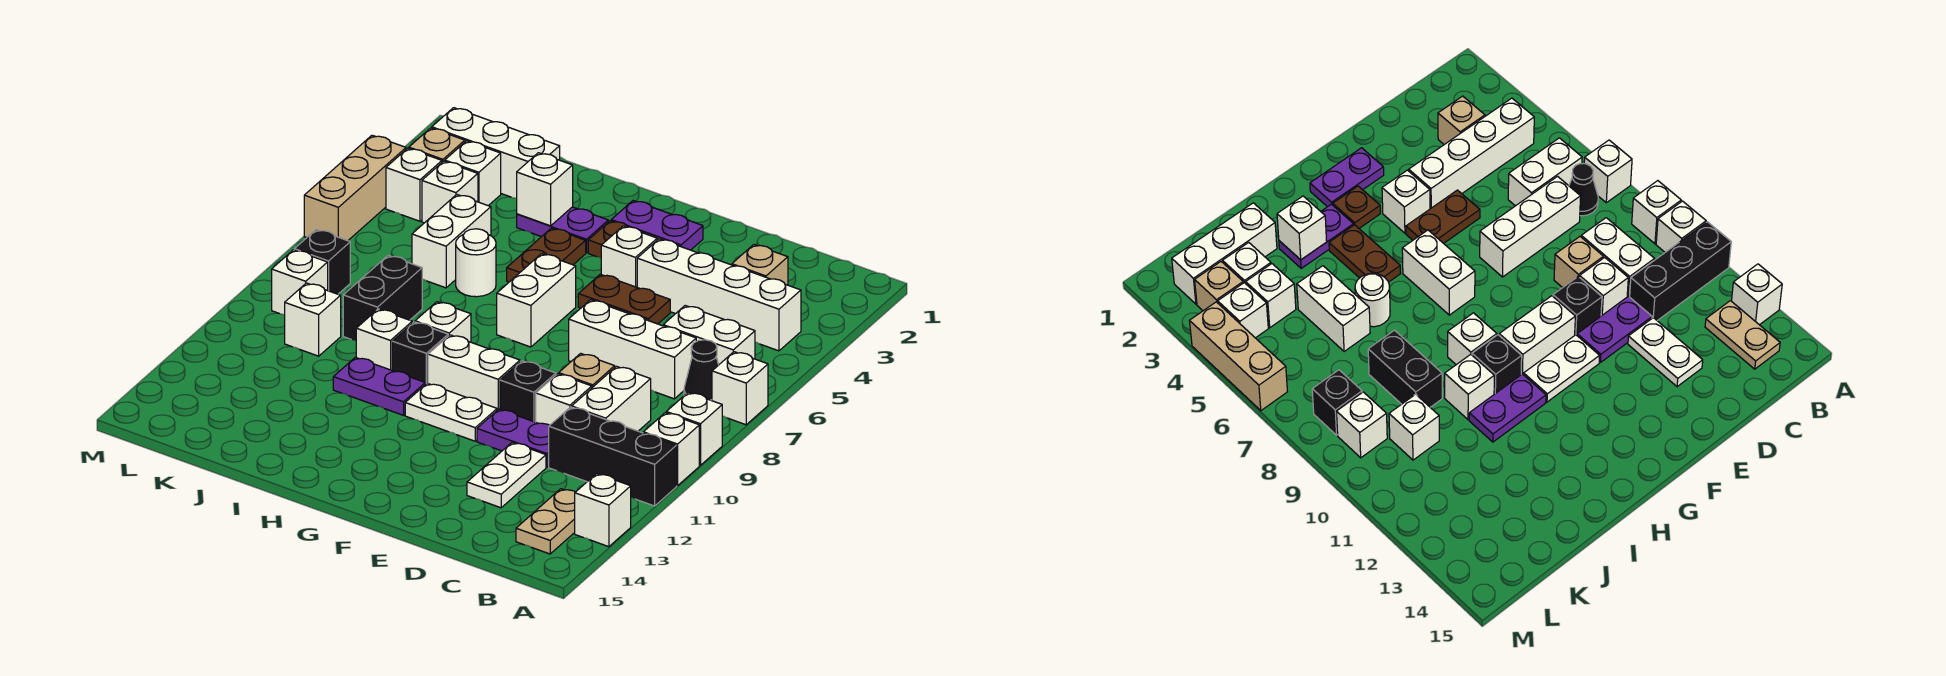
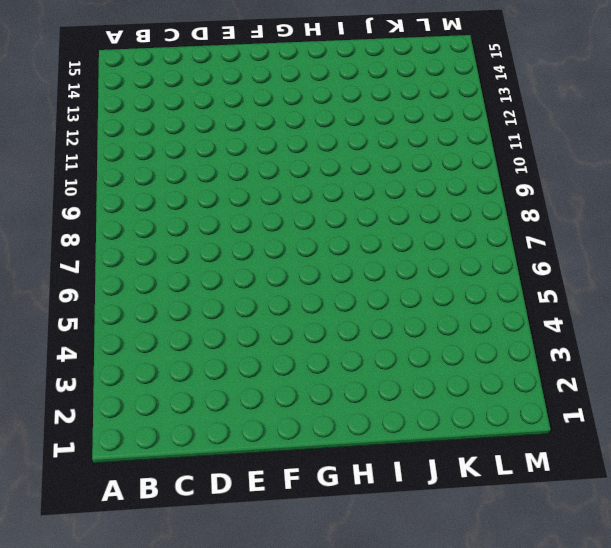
none -> white 1x1 brick [712,352,768,425]
none -> white 1x1 brick [666,392,722,465]
none -> white 1x1 brick [643,413,699,486]
none -> black 1x3 brick [549,407,677,506]

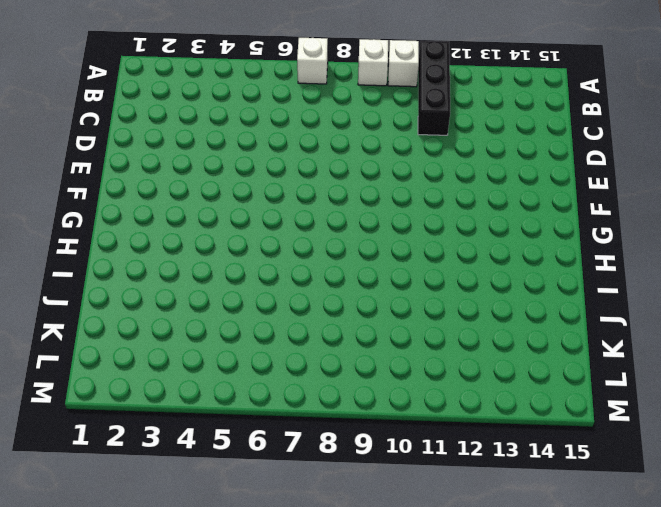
none -> white 1x1 brick [575,474,631,547]
none -> white 1x4 brick [637,239,801,351]
none -> white 1x2 brick [663,306,755,365]
none -> black 1x1 cone [684,340,718,401]

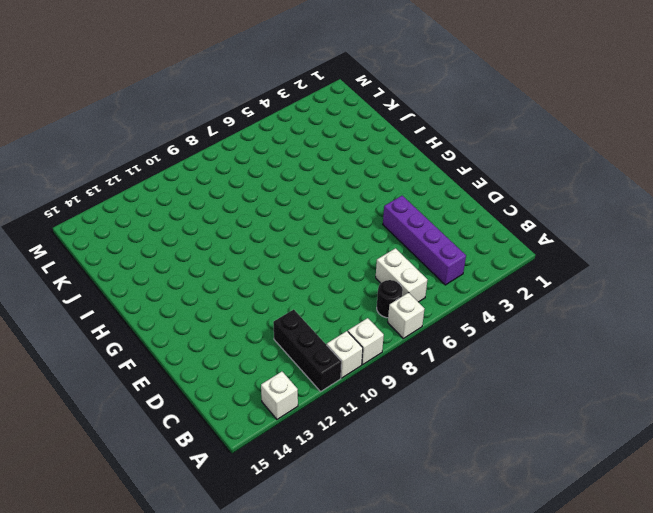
purple 1x4 brick [383,196,466,285] -> white 1x4 brick [637,239,801,351]
black 1x1 round brick [377,280,403,318] -> black 1x1 cone [684,340,718,401]
none -> tan 1x2 plate [516,489,575,554]
none -> tan 1x1 brick [732,245,788,285]
none -> white 1x3 brick [569,300,696,399]
none -> white 1x2 brick [572,366,651,431]

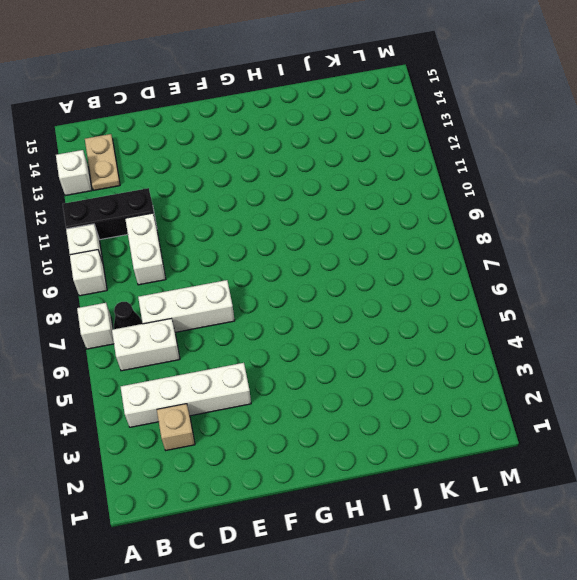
none -> tan 1x1 brick [559,353,615,387]
none -> white 1x1 brick [536,374,592,425]
none -> purple 1x2 plate [477,409,550,467]
none -> white 1x2 plate [467,443,546,508]

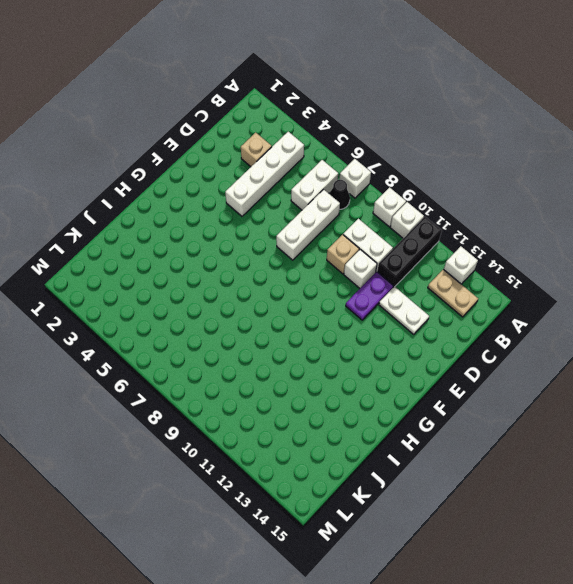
none -> brown 1x2 plate [578,274,670,324]
none -> black 1x1 brick [500,361,556,422]
none -> purple 1x2 plate [611,201,703,250]
none -> white 1x1 brick [601,226,657,287]

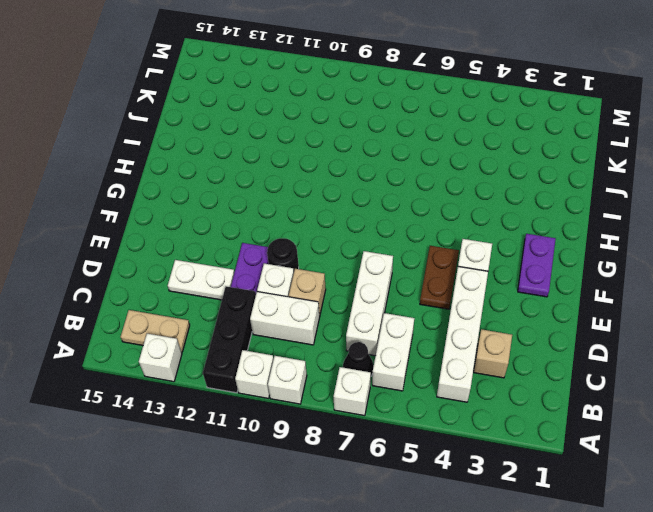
black 1x1 round brick [267,238,299,270] -> black 1x1 brick [500,361,556,422]
none -> white 1x2 brick [428,335,520,410]
none -> white 1x2 plate [405,383,497,441]
none -> brown 1x1 plate [588,221,643,257]
none -> white 1x2 brick [497,254,576,347]

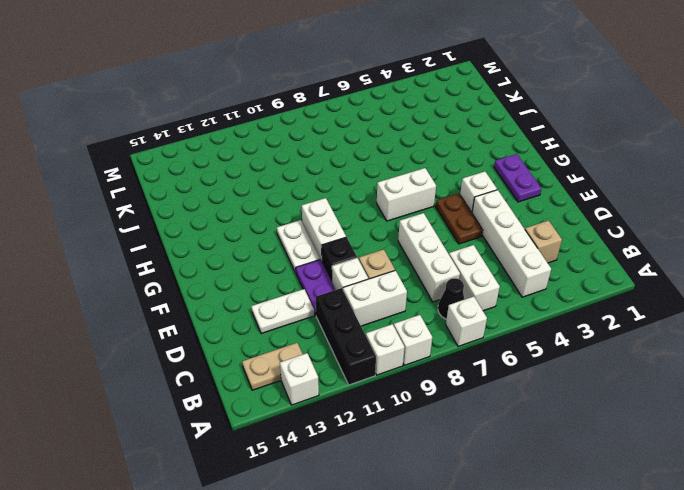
none -> brown 1x1 plate [588,221,643,257]
none -> purple 1x2 plate [517,207,608,253]
none -> brown 1x2 plate [507,228,586,282]
none -> white 1x1 brick [415,302,471,342]

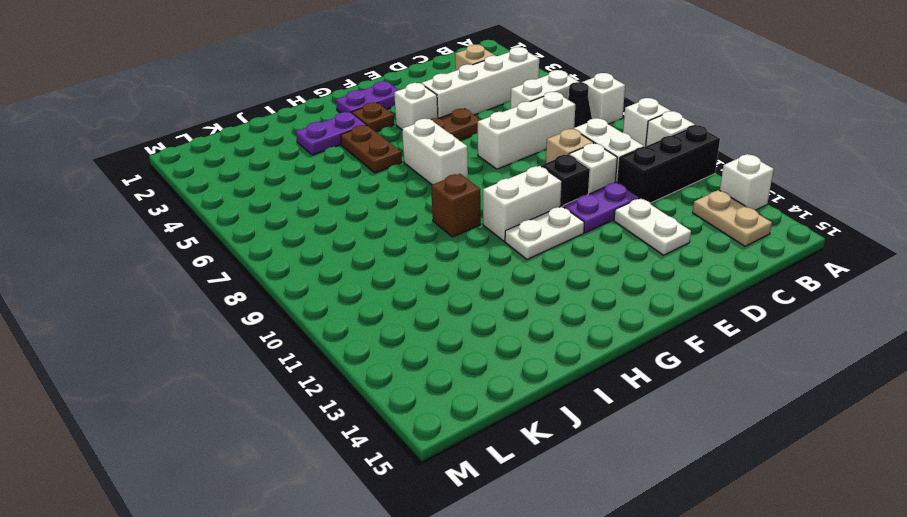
brown 1x1 brick [431,174,481,237] -> white 1x1 brick [415,302,471,342]
none -> black 1x1 brick [392,322,448,384]
none -> purple 1x2 plate [333,357,425,415]
none -> white 1x1 round brick [456,229,496,297]
none -> white 1x1 brick [356,309,412,370]

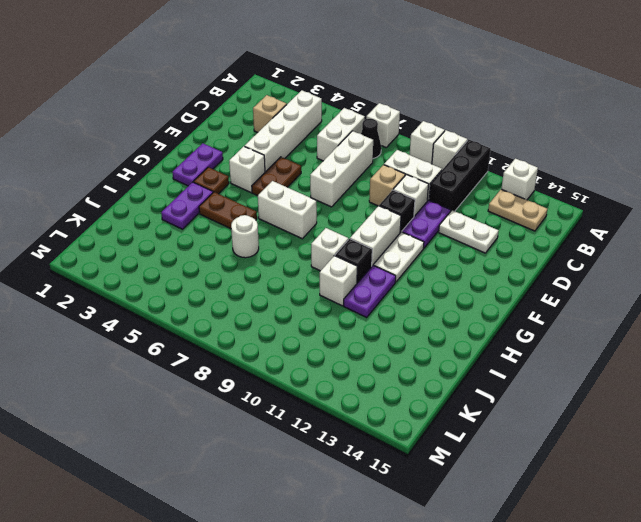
none -> white 1x3 brick [432,108,560,199]
none -> white 1x2 brick [412,194,491,288]
none -> black 1x2 brick [343,255,422,340]
none -> white 1x1 brick [445,141,501,206]

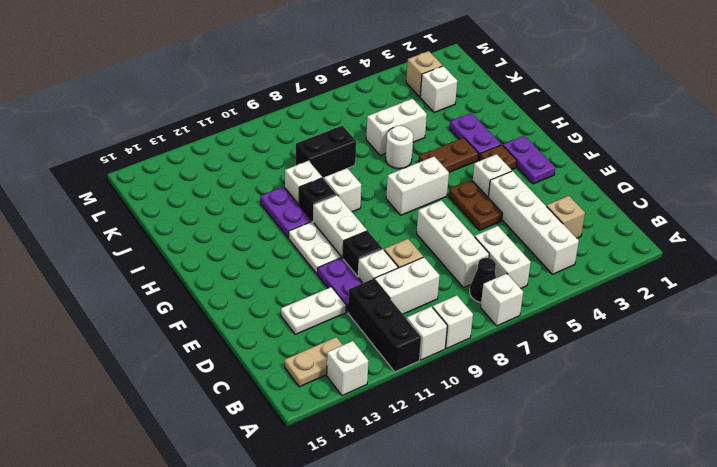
none -> white 1x3 brick [432,108,560,199]
none -> white 1x1 brick [422,161,478,223]
none -> white 1x1 brick [285,283,341,356]
none -> white 1x1 brick [386,148,442,221]

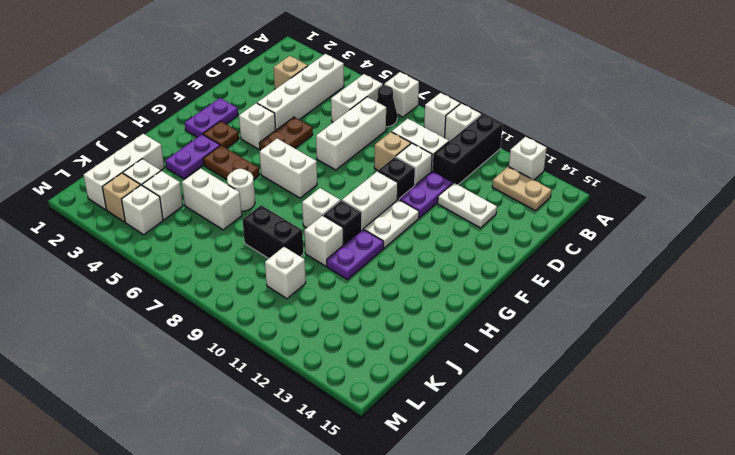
none -> black 1x1 brick [294,229,350,294]
none -> white 1x1 brick [272,250,328,315]
none -> tan 1x3 brick [304,135,406,241]
none -> white 1x1 brick [517,153,573,226]

